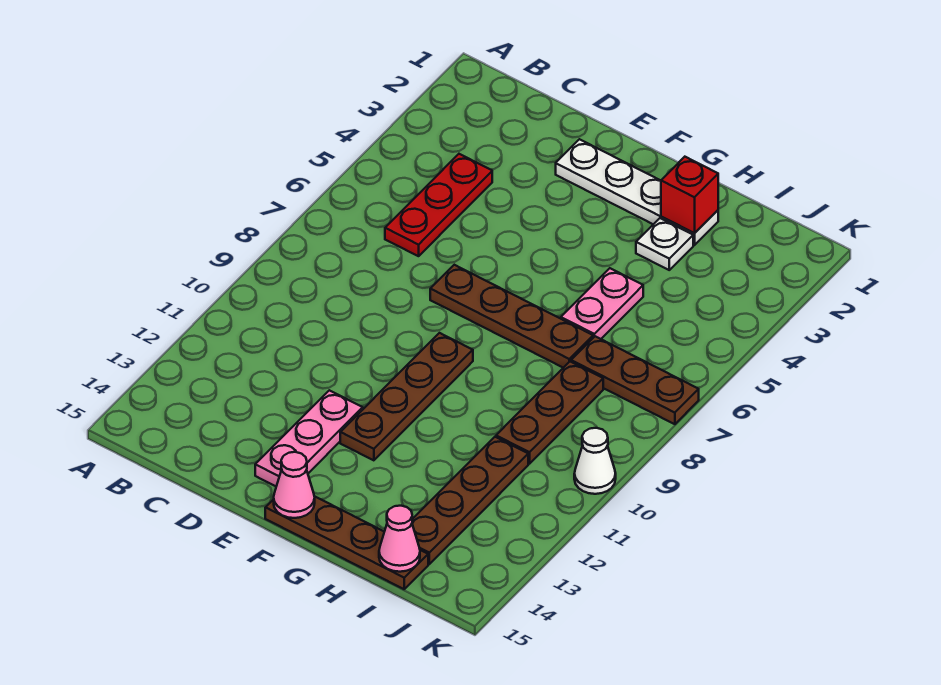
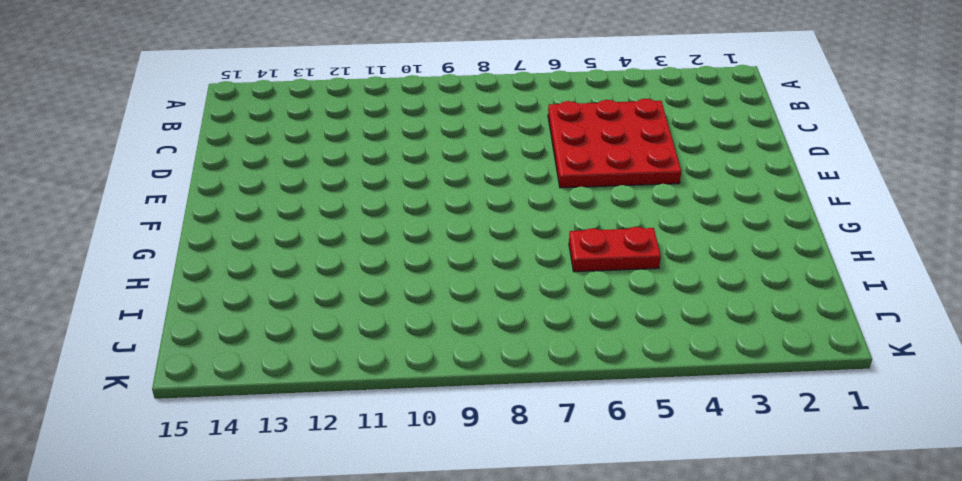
red 3x3 plate [548,99,681,188] -> red 1x3 plate [385,154,492,256]
red 1x2 plate [569,227,661,272] -> pink 1x2 plate [561,268,643,339]
none -> white 1x4 plate [556,139,718,245]
none -> brown 1x4 plate [430,265,593,368]
none -> pink 1x3 plate [255,390,363,486]

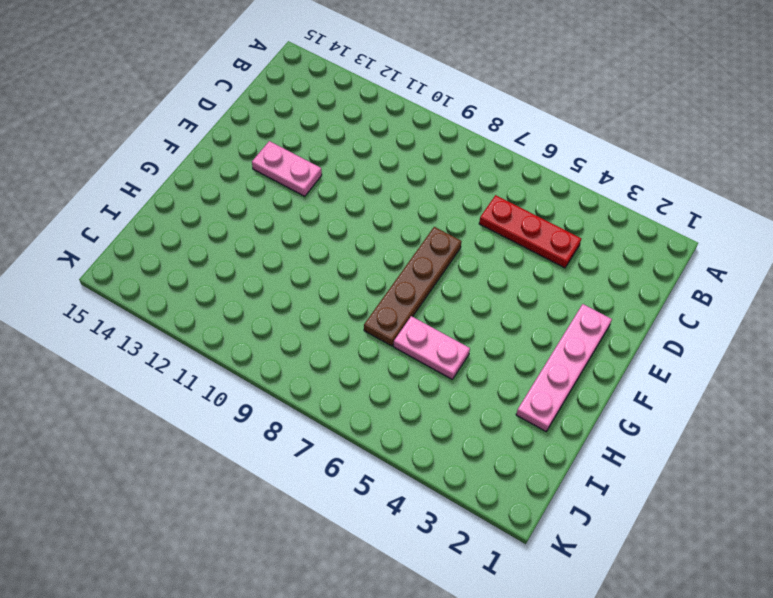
pink 1x4 plate [516,304,612,431] -> white 1x4 plate [556,139,718,245]
pink 1x2 plate [252,141,322,196] -> pink 1x3 plate [255,390,363,486]
none -> brown 1x4 plate [340,333,473,460]
none -> brown 1x4 plate [265,497,428,589]
none -> white 1x1 plate [636,218,693,270]

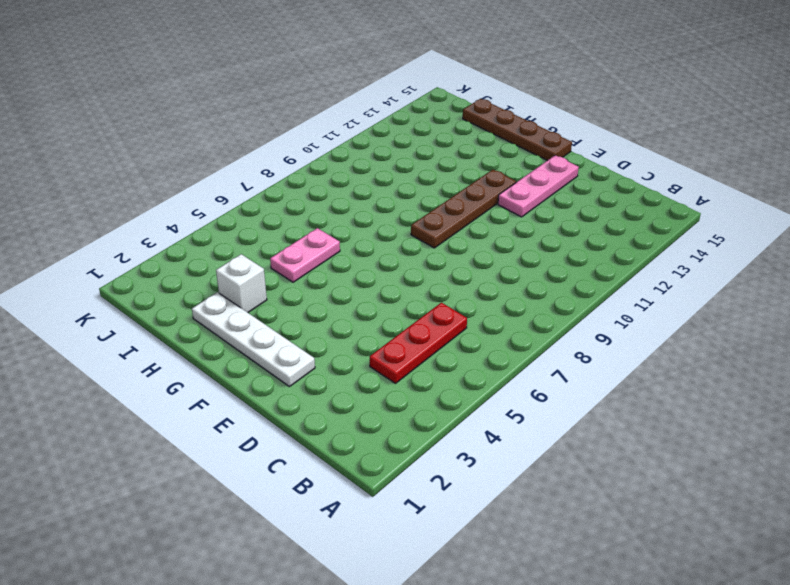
white 1x1 brick [216,254,267,312] -> white 1x1 plate [636,218,693,270]
none -> brown 1x4 plate [430,265,593,368]
none -> brown 1x3 plate [571,336,699,424]
none -> brown 1x3 plate [496,362,603,464]

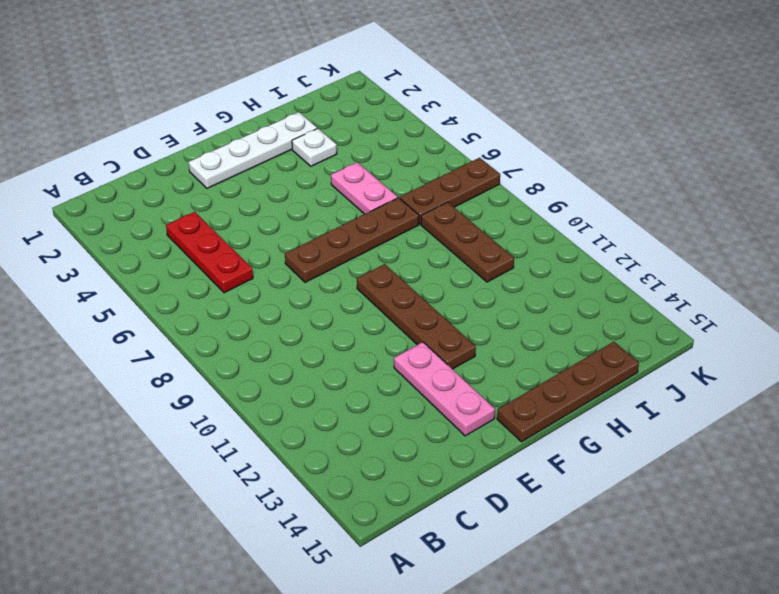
none -> brown 1x4 plate [412,437,528,564]
none -> white 1x1 cone [574,428,616,494]
none -> pink 1x1 cone [274,452,315,518]

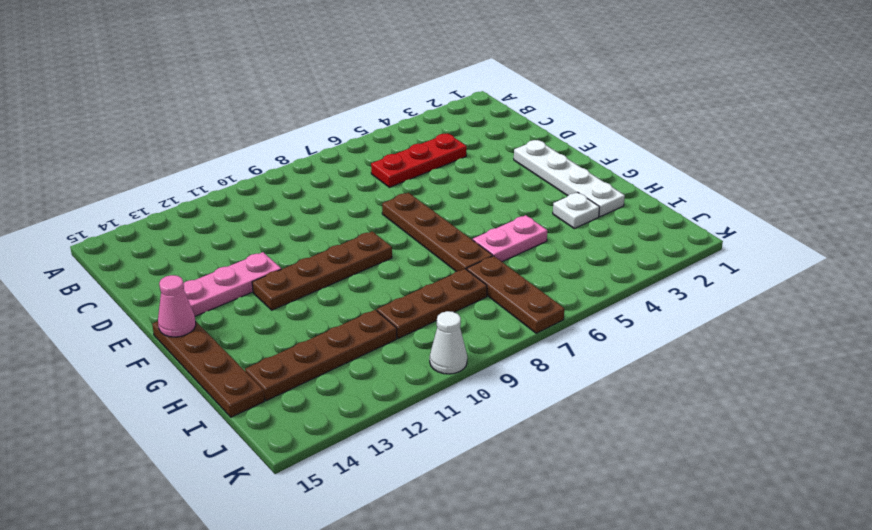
none -> red 1x1 brick [661,157,718,233]
none -> pink 1x1 cone [379,506,420,572]

